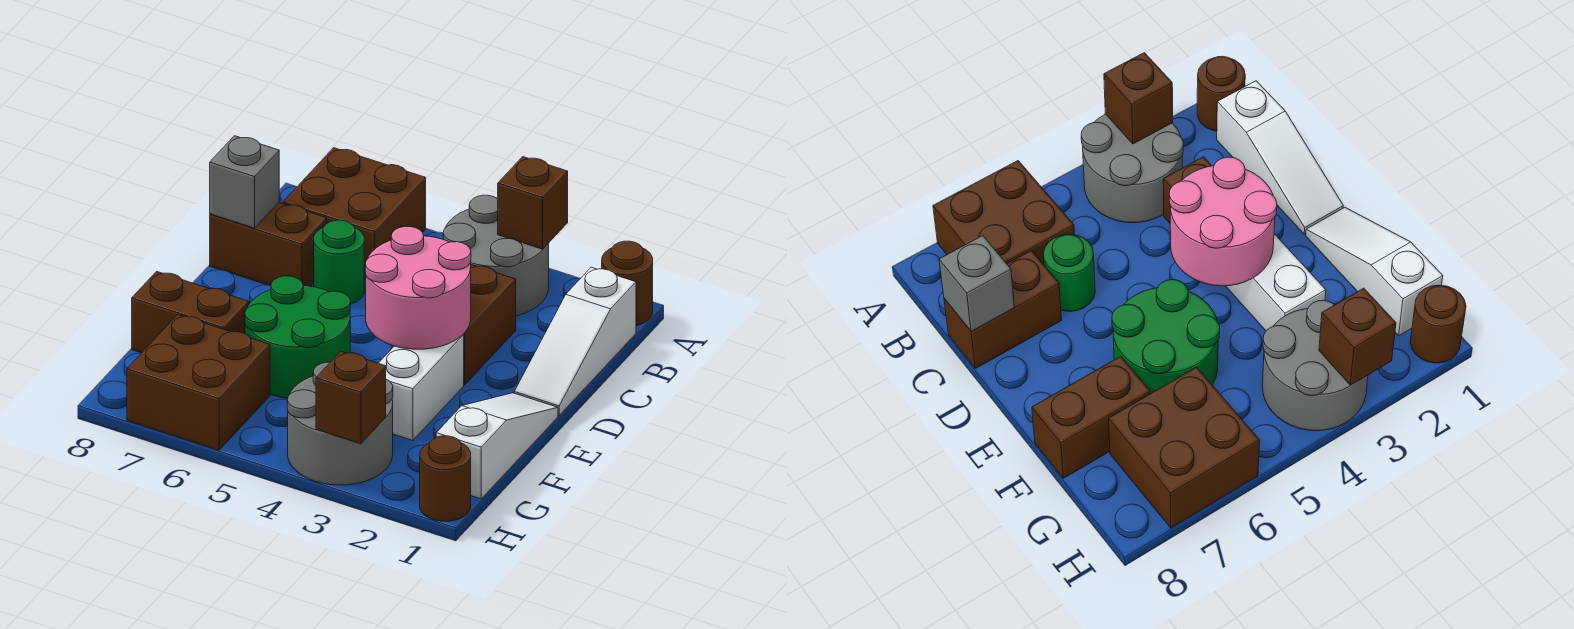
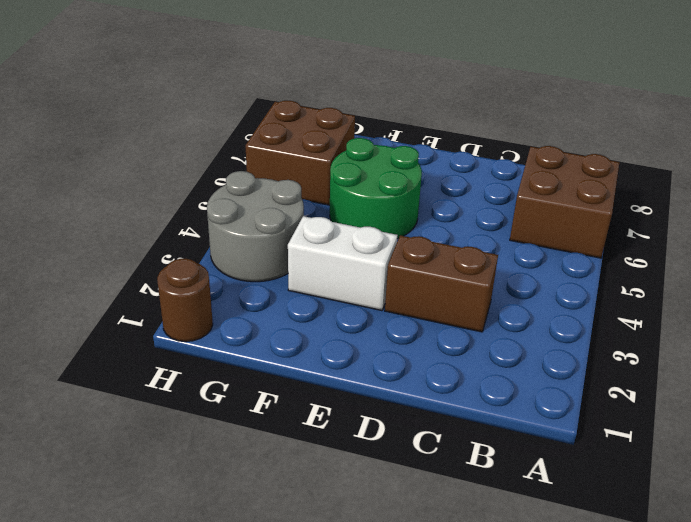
none -> brown 1x1 round brick [602,241,653,326]
none -> grey 2x2 round brick [443,195,549,316]
none -> white 1x3 slope [514,267,636,415]

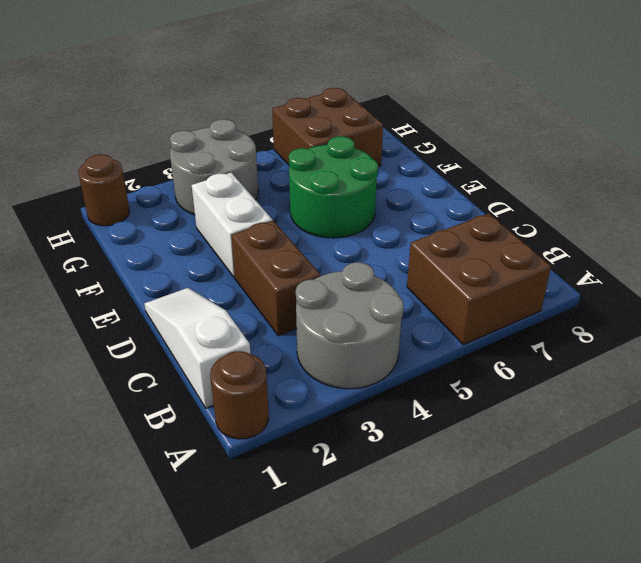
none -> green 1x1 round brick [314,220,364,304]
none -> brown 1x2 brick [210,203,327,286]
none -> white 1x3 slope [436,393,558,499]

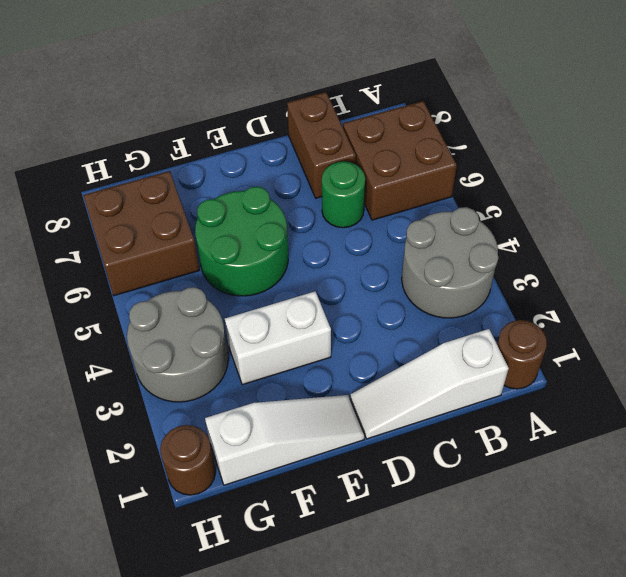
none -> brown 1x2 brick [463,265,516,385]
none -> brown 1x2 brick [132,271,249,353]
none -> brown 1x1 brick [498,157,568,249]

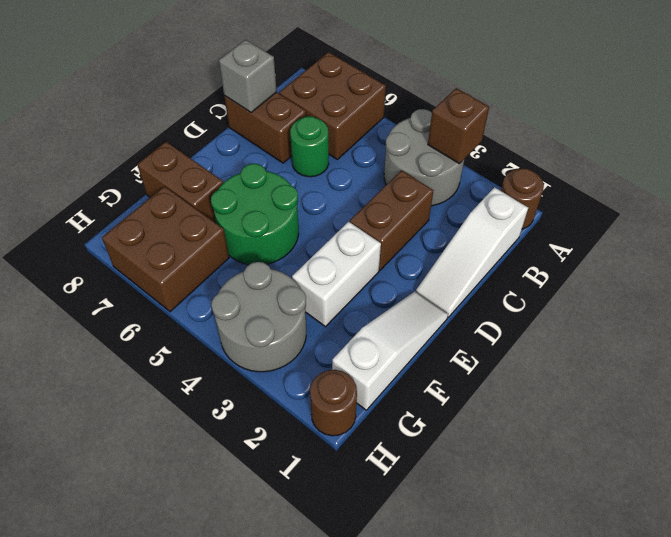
none -> pink 2x2 round brick [365,227,471,349]
none -> brown 1x1 brick [316,351,386,444]

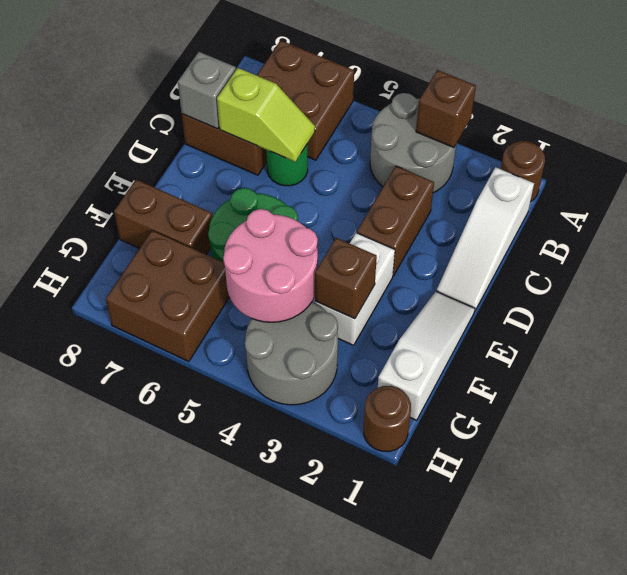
lime 1x2 slope [217,68,315,162] -> none
brown 1x1 brick [315,238,377,319] -> brown 1x1 brick moved to [316,351,386,444]
pink 2x2 round brick [223,209,318,322] -> pink 2x2 round brick moved to [365,227,471,349]

